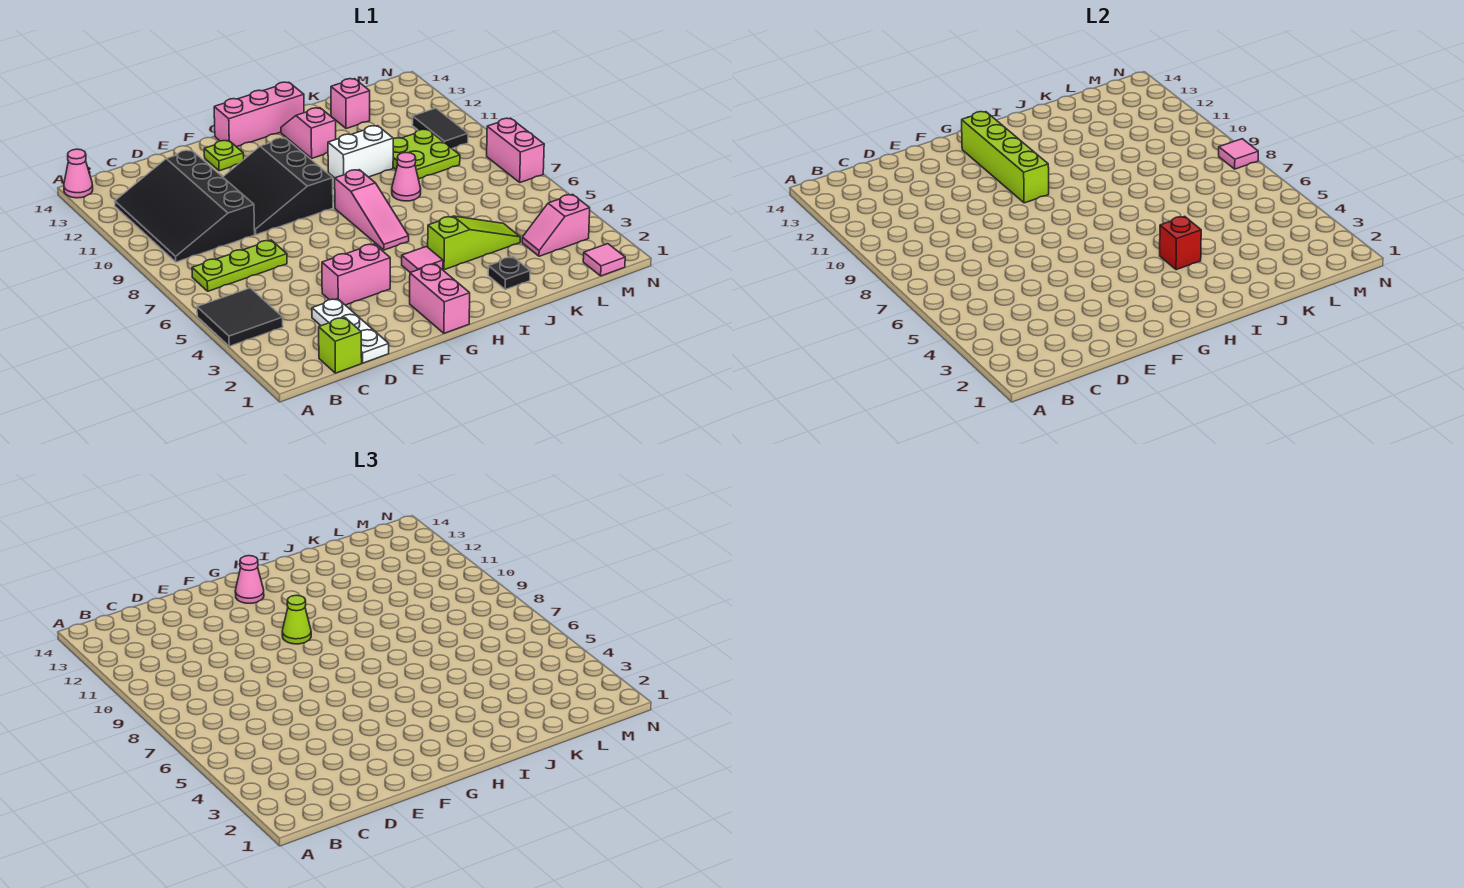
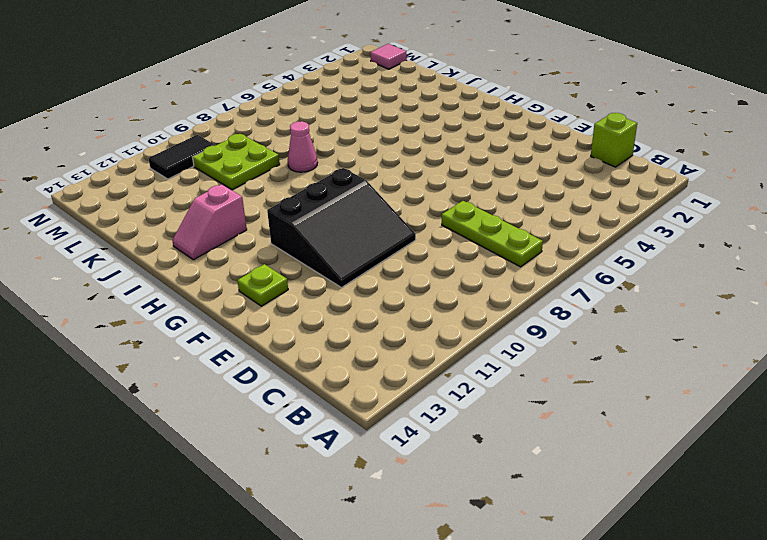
none -> black 2x2 tile [197,288,283,346]
none -> pink 1x1 cone [64,149,93,198]
none -> black 3x4 slope [115,150,255,262]

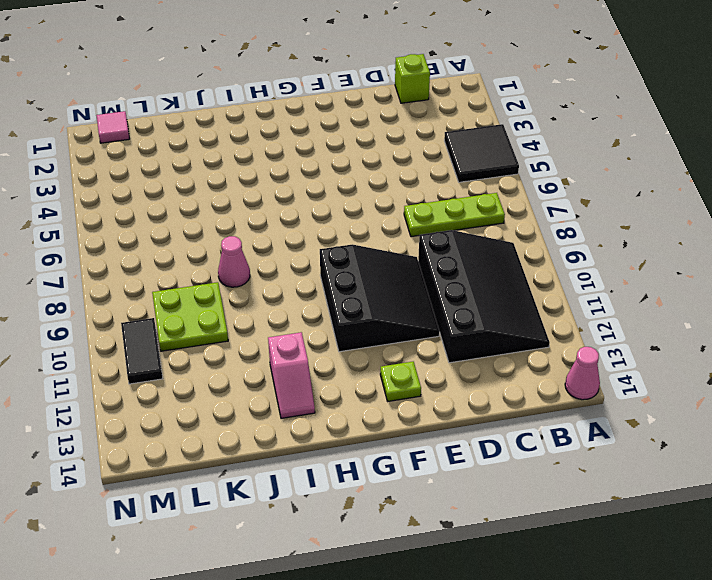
none -> white 1x3 plate [312,299,389,363]
none -> pink 1x2 brick [322,244,390,305]
none -> pink 1x2 brick [410,264,470,333]

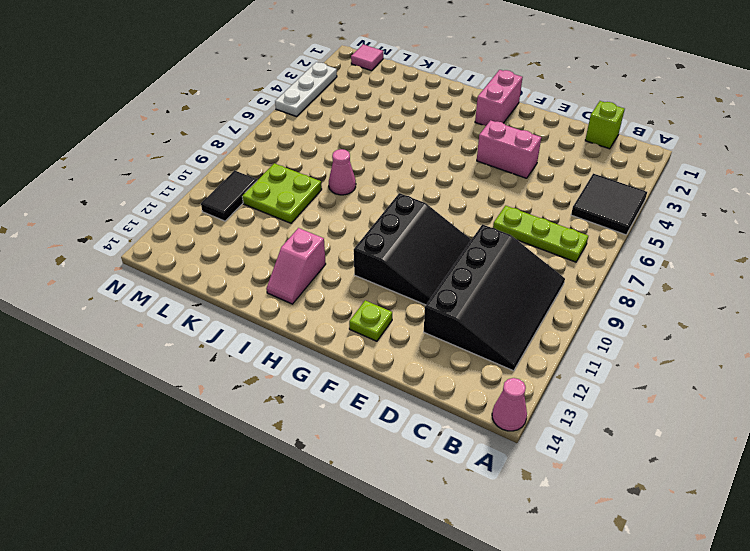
white 1x3 plate [275,62,337,117] -> white 1x3 plate moved to [312,299,389,363]
none -> pink 1x3 brick [214,82,304,147]
none -> pink 1x1 tile [402,247,443,272]
none -> pink 1x3 slope [335,170,409,250]

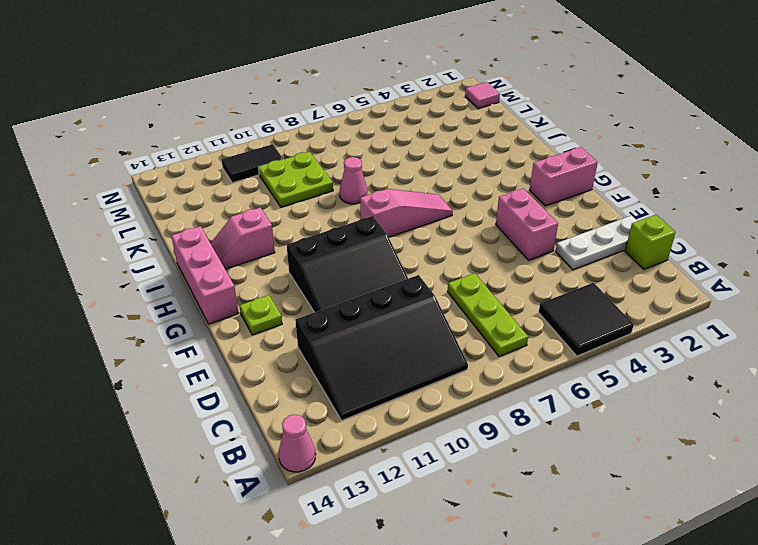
none -> pink 1x1 tile [402,247,443,272]
none -> lime 1x3 slope [428,216,520,270]
none -> white 1x2 brick [328,126,393,178]

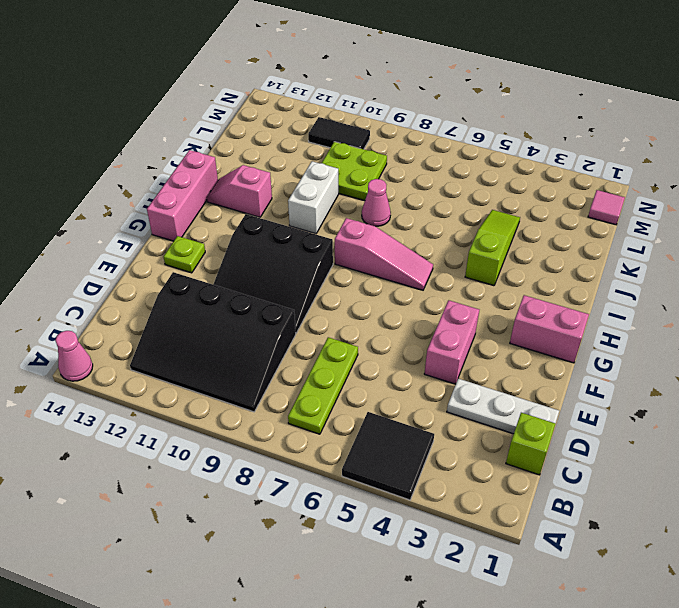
none -> pink 1x1 tile [402,247,443,272]
none -> black 1x1 plate [488,257,530,290]
none -> pink 1x1 brick [331,79,370,129]

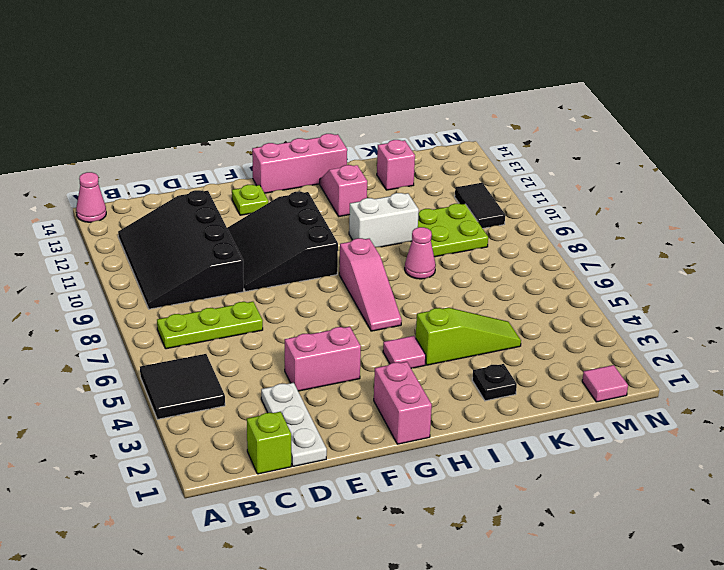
none -> pink 1x2 slope [522,194,590,256]
none -> pink 1x2 brick [487,118,544,182]
none -> lime 1x4 brick [962,112,1049,203]

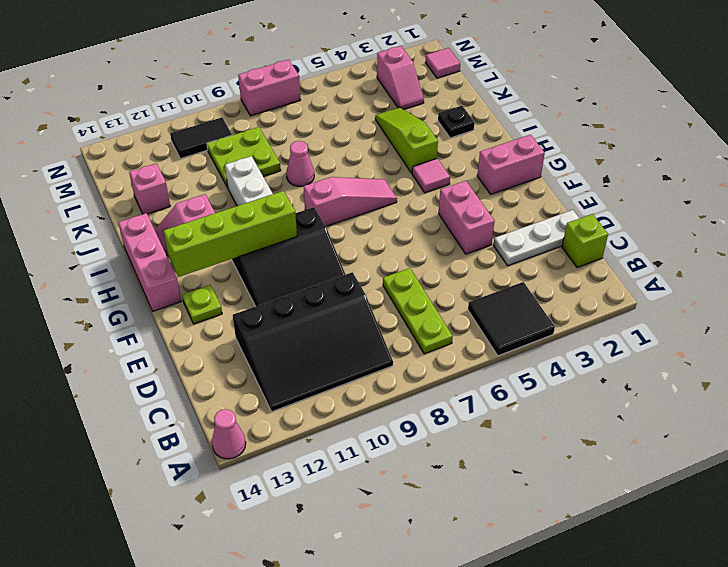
none -> red 1x1 brick [1160,216,1201,270]
none -> pink 1x1 tile [1219,139,1258,169]
none -> lime 1x1 cone [282,595,311,644]

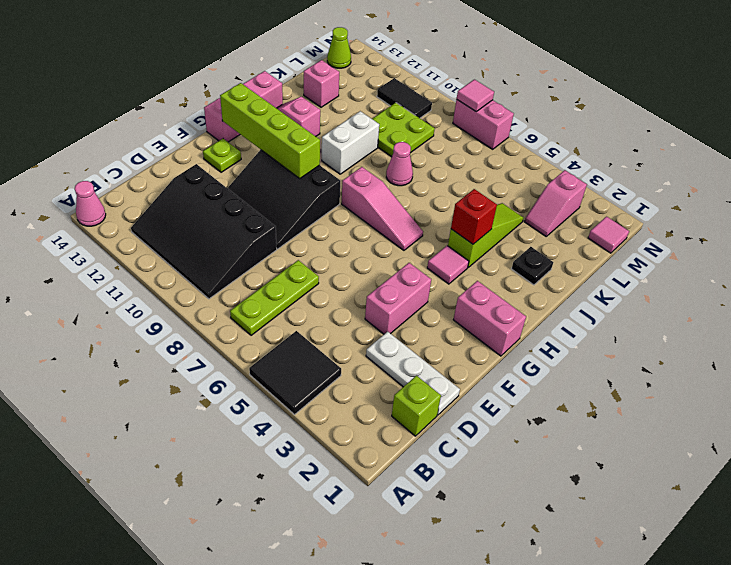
lime 1x1 cone [327,27,351,68] -> lime 1x1 cone moved to [282,595,311,644]
none -> pink 1x1 cone [235,556,264,603]

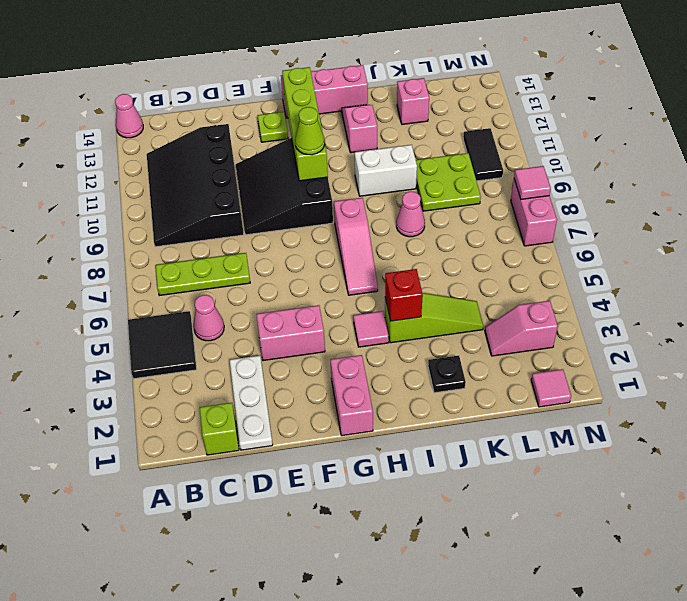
pink 1x1 cone [193,295,224,341] -> pink 1x1 cone moved to [235,556,264,603]

